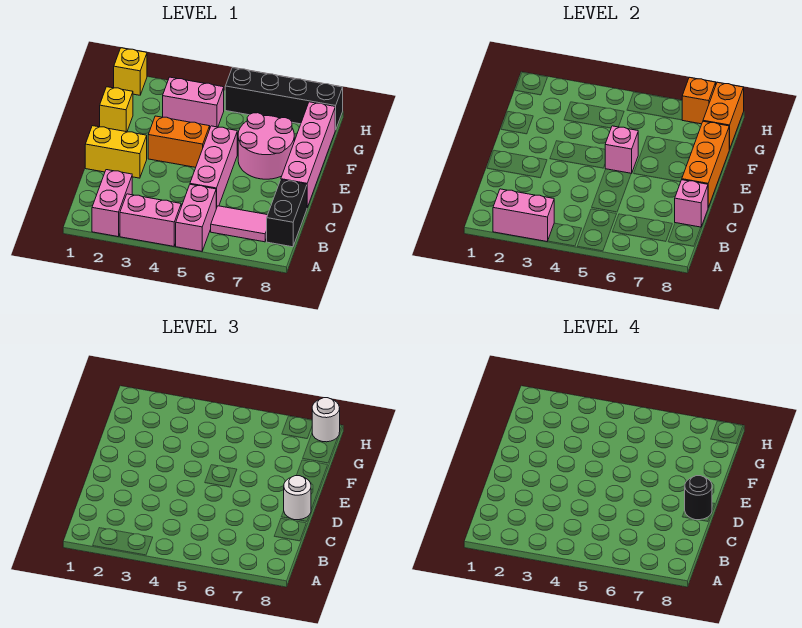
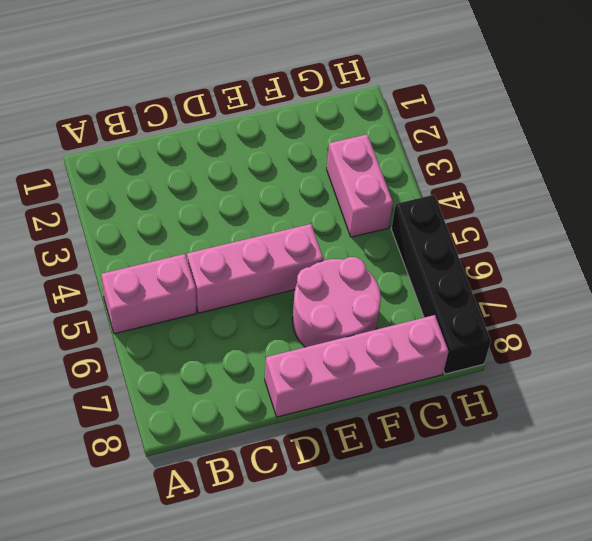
none -> pink 1x2 brick [92,170,132,237]
none -> pink 1x2 brick [120,194,181,246]
none -> pink 1x2 tile [211,206,267,242]

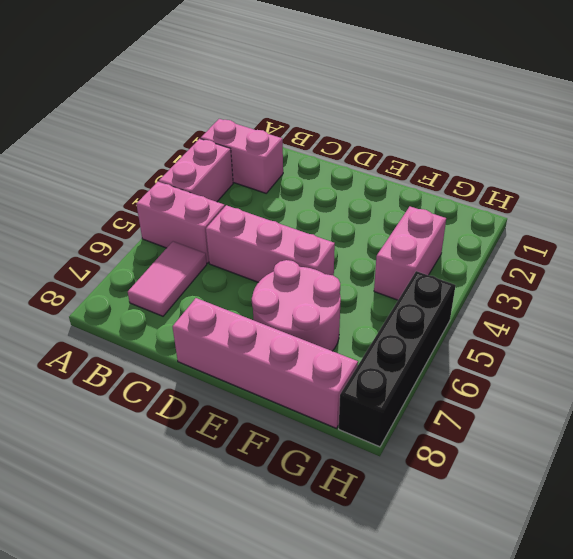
none -> black 1x2 brick [267,180,307,247]
none -> yellow 1x2 brick [85,126,147,178]
none -> orange 1x2 brick [148,116,210,167]

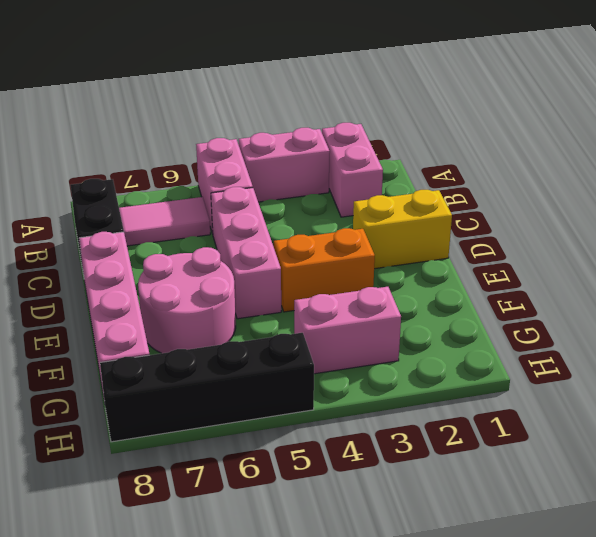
none -> yellow 1x1 brick [100,87,133,132]
none -> yellow 1x1 brick [114,48,147,95]
none -> pink 1x2 brick [493,189,554,242]

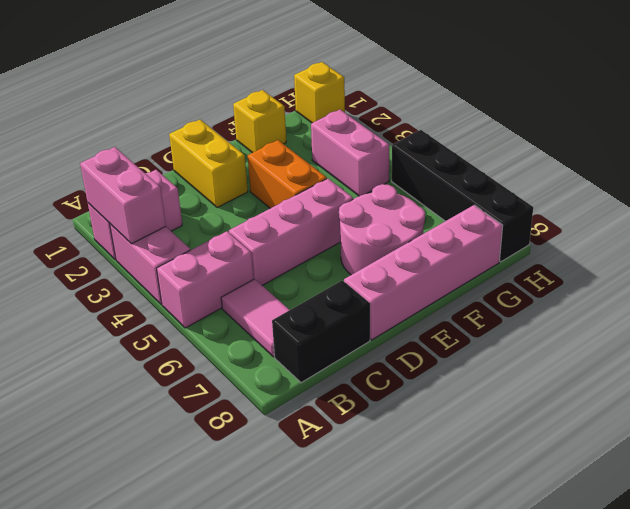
none -> pink 1x1 brick [675,180,708,227]
none -> orange 1x3 brick [682,121,729,207]
none -> pink 1x1 brick [605,126,638,174]

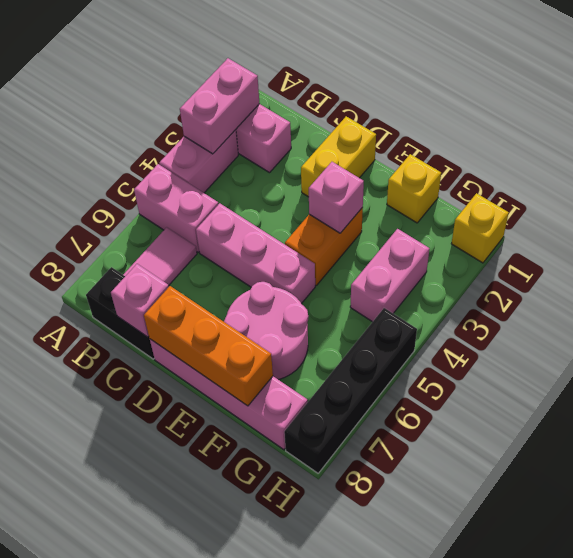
pink 1x1 brick [309,162,364,233] -> pink 1x1 brick moved to [605,126,638,174]
none -> orange 1x2 brick [703,82,744,149]
none -> orange 1x1 brick [682,78,716,124]
none -> white 1x1 round brick [284,476,311,520]

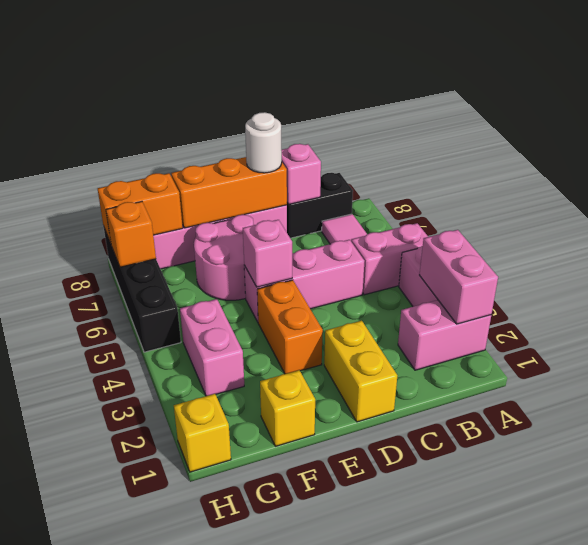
none -> white 1x1 round brick [312,398,340,442]
none -> black 1x1 round brick [685,476,712,520]

